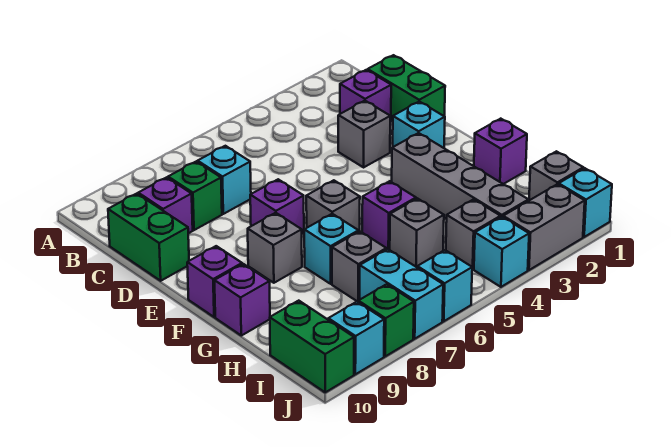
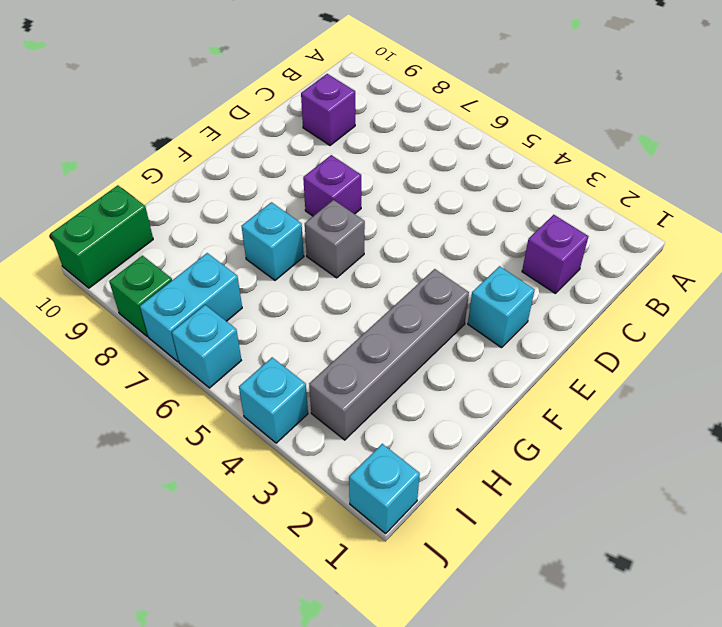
none -> green 1x2 brick [368,55,445,121]
none -> cyan 1x1 brick [198,146,251,214]
none -> green 1x1 brick [168,162,222,230]

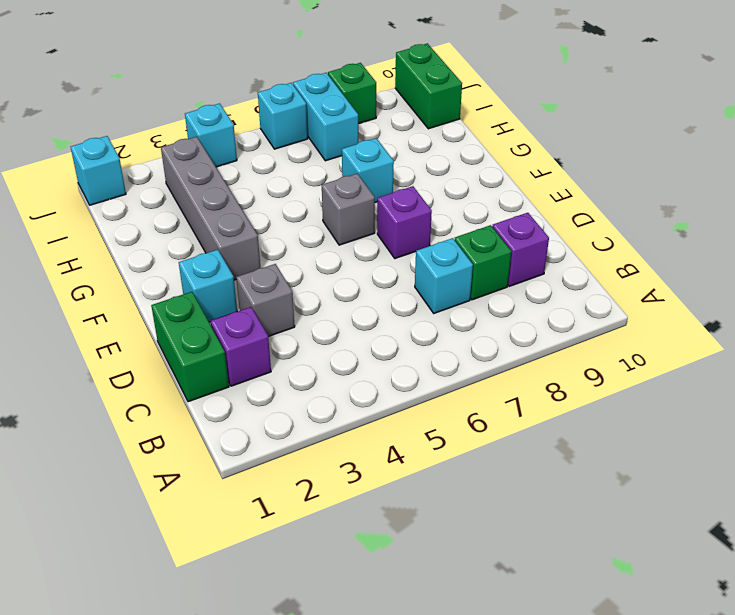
none -> green 1x2 brick [108,194,189,281]
none -> grey 1x1 brick [248,213,302,283]
none -> purple 1x1 brick [187,246,242,317]

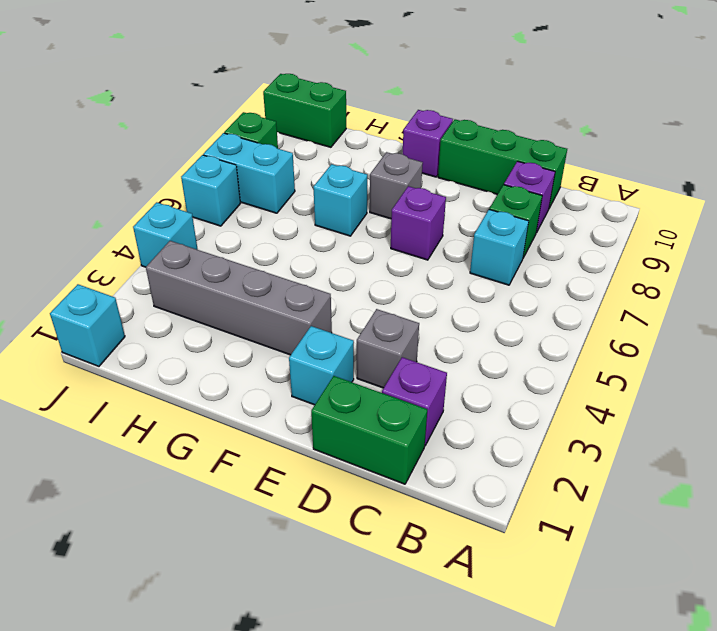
green 1x3 brick [438,119,567,208] -> green 1x2 brick [108,194,189,281]
none -> grey 1x1 brick [306,180,360,232]
none -> purple 1x1 brick [474,119,527,184]
none -> purple 1x1 brick [362,181,416,250]

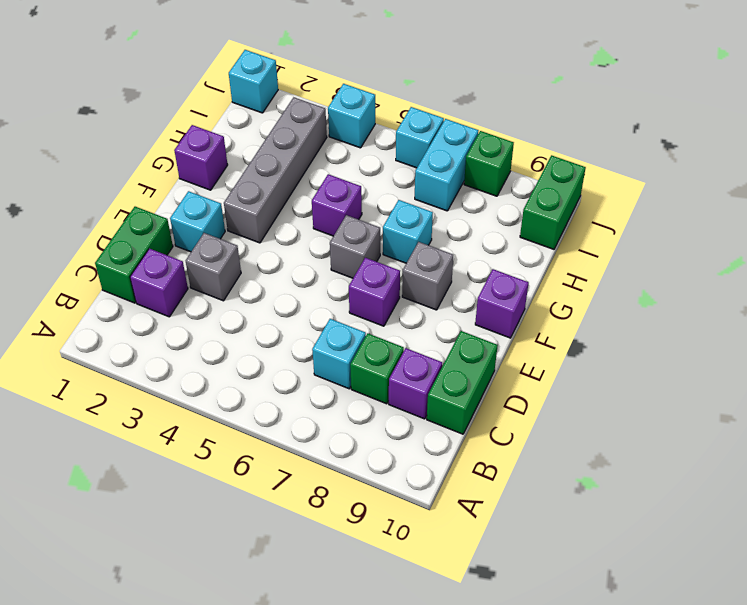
none -> purple 1x1 brick [214,264,270,336]
none -> grey 1x1 brick [390,198,444,267]
none -> grey 1x1 brick [332,231,386,302]

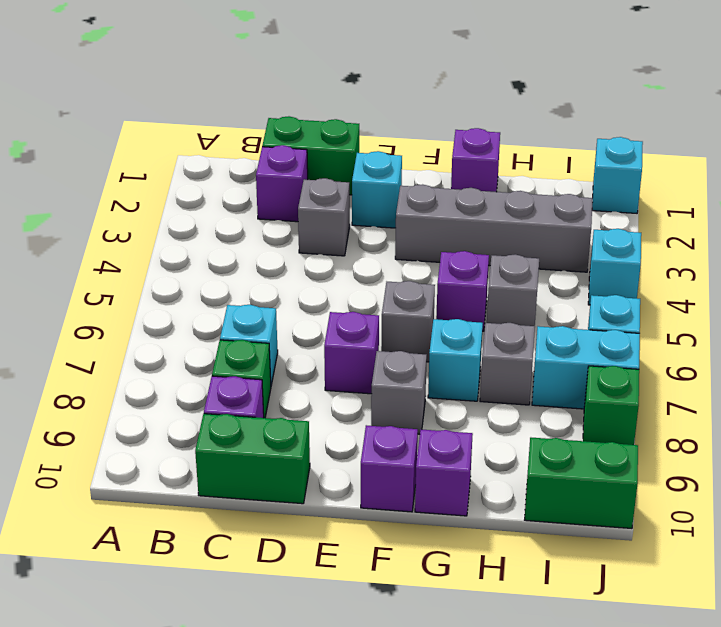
none -> grey 1x1 brick [529,151,583,200]
none -> grey 1x1 brick [446,199,501,269]
none -> grey 1x2 brick [503,184,585,270]

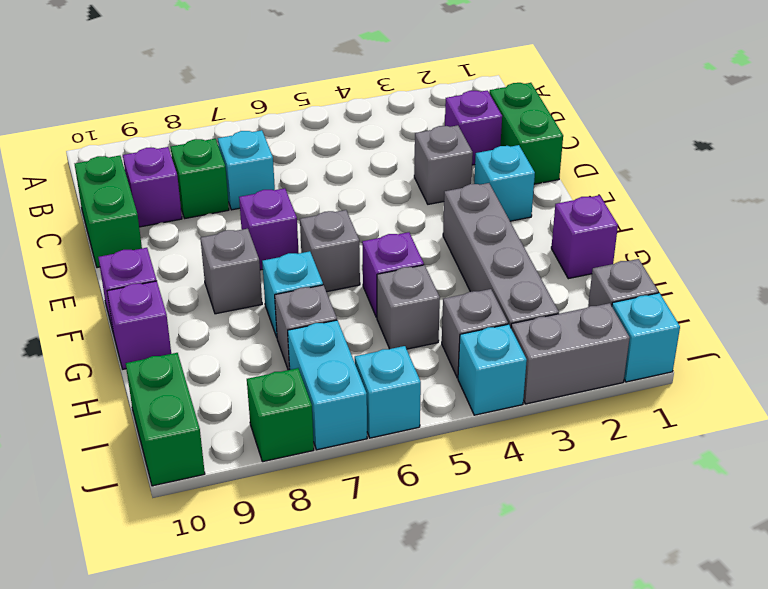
none -> cyan 1x1 brick [328,302,384,374]

